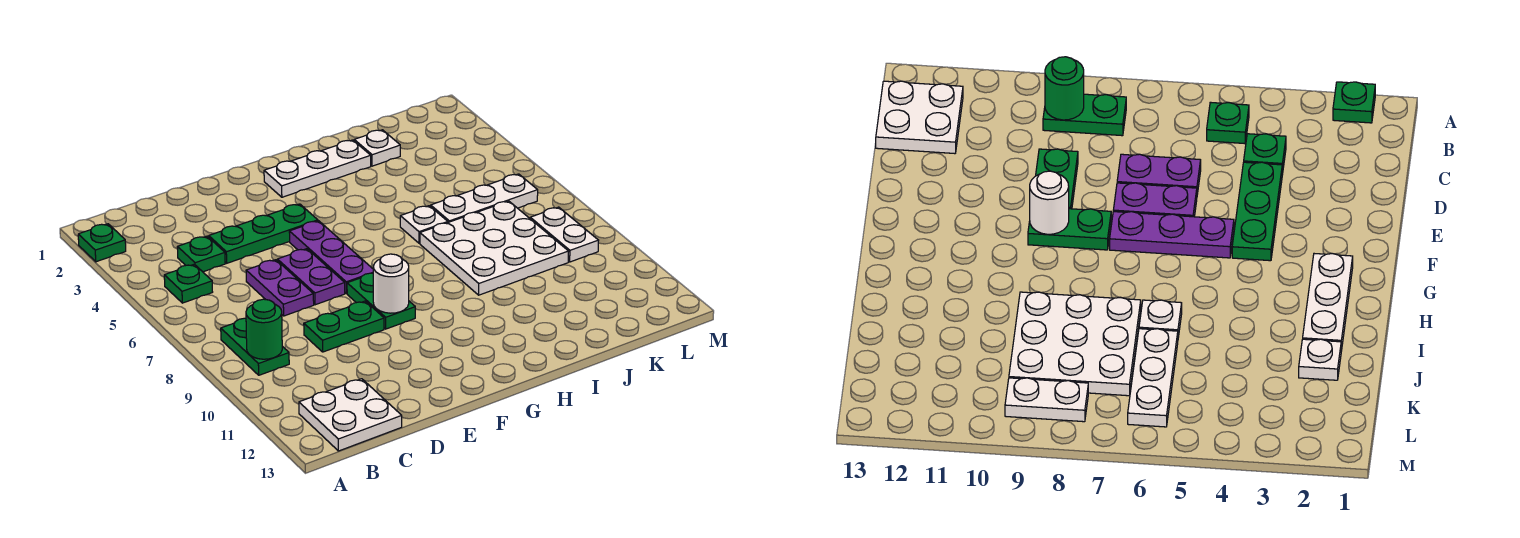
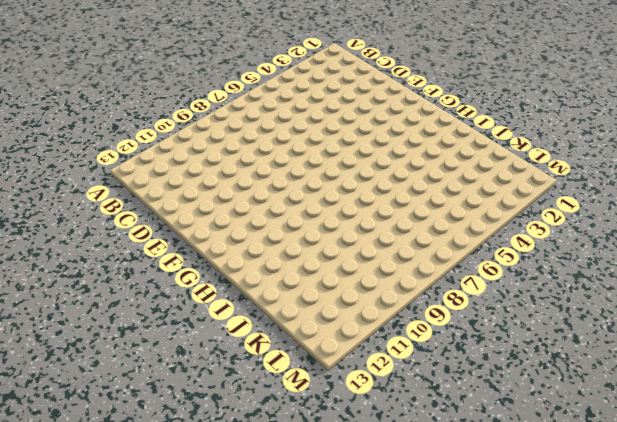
none -> green 1x1 plate [78,224,126,262]
none -> green 1x1 plate [164,264,212,303]
none -> green 1x2 plate [221,318,289,375]

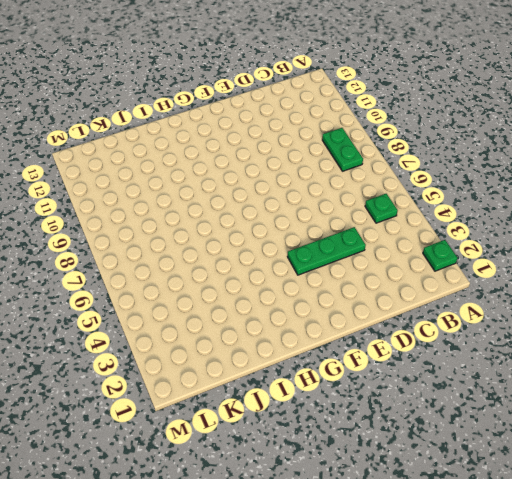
none -> white 2x2 plate [299,379,402,451]
none -> green 1x1 plate [177,236,225,272]
none -> purple 1x2 plate [246,260,314,316]

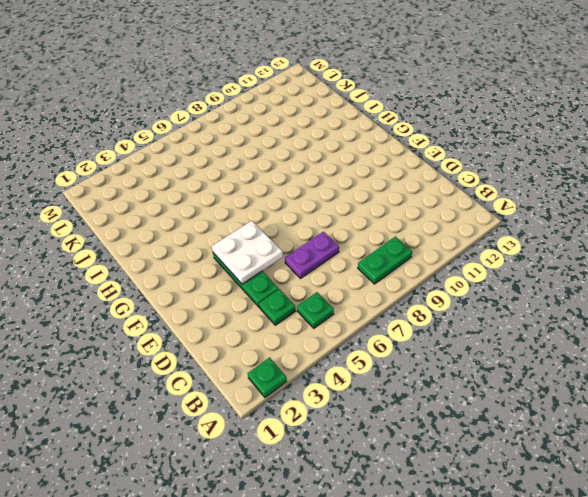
white 2x2 plate [212,221,283,284] -> white 2x2 plate moved to [299,379,402,451]
none -> green 1x2 plate [304,301,384,352]
none -> purple 1x2 plate [277,249,345,305]
none -> purple 1x3 plate [289,221,373,293]

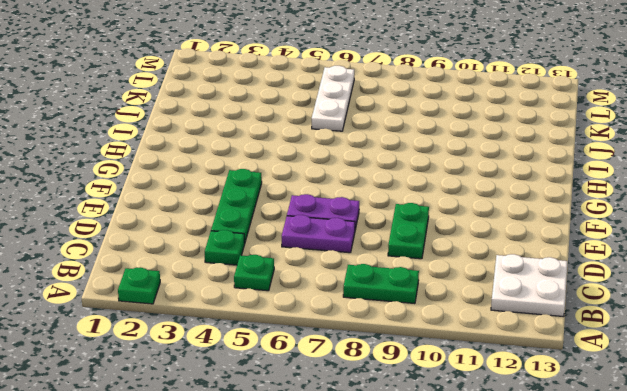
none -> purple 1x3 plate [289,221,373,293]
none -> green 1x2 plate [347,273,415,329]
none -> white 1x3 plate [264,140,371,197]

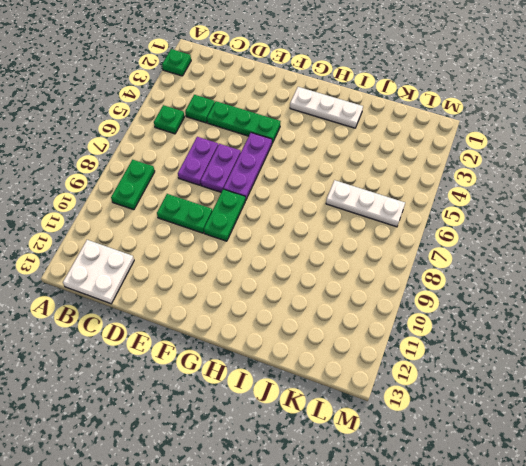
none -> white 1x1 plate [400,206,448,243]
none -> white 3x3 plate [420,201,569,295]
none -> white 1x1 plate [354,130,400,166]

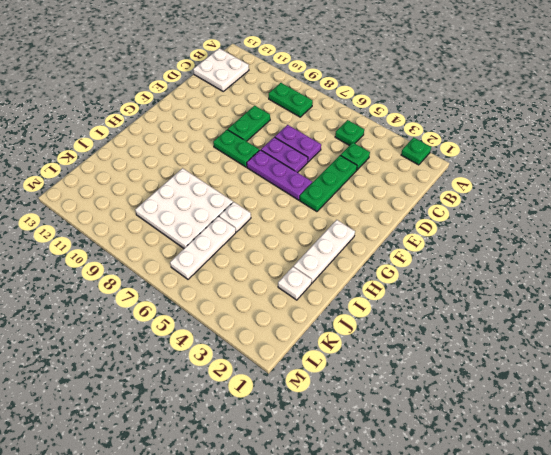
none -> white 1x2 plate [530,207,599,262]
none -> green 1x1 round brick [246,299,282,359]
none -> white 1x1 round brick [373,254,409,313]

